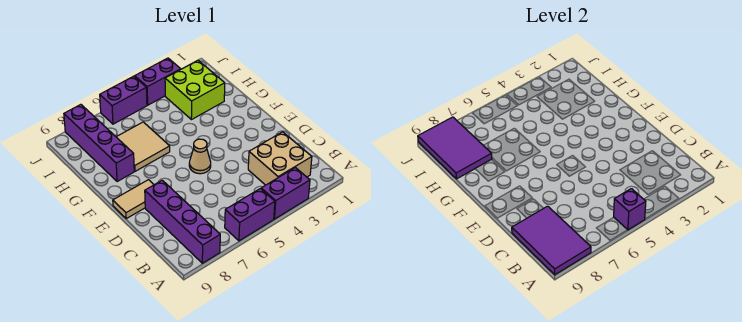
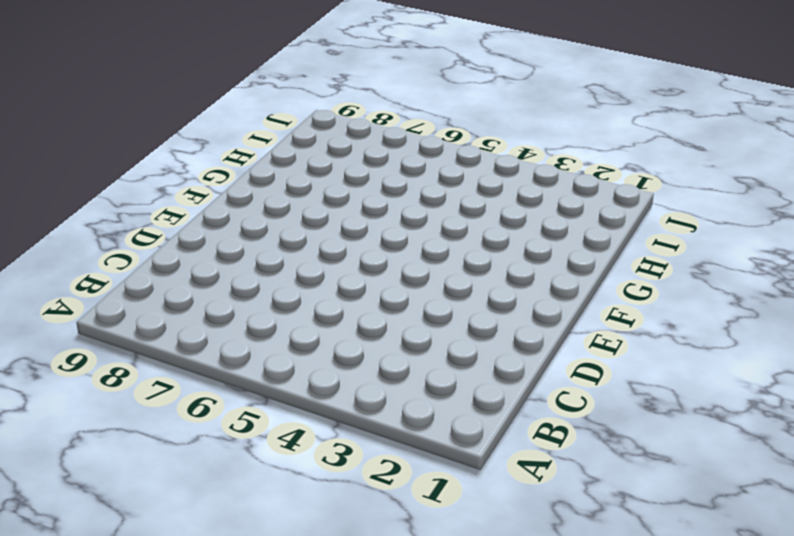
none -> purple 1x2 brick [261,168,310,219]
none -> purple 1x2 brick [225,189,275,241]
none -> purple 1x4 brick [145,180,220,263]

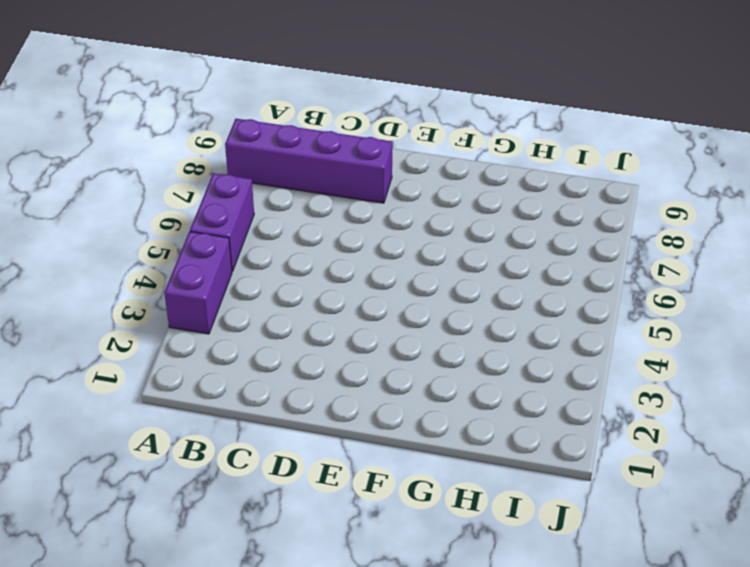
none -> tan 2x2 brick [248,132,312,185]
none -> tan 1x1 cone [189,139,211,174]
none -> tan 1x2 tile [113,180,154,218]

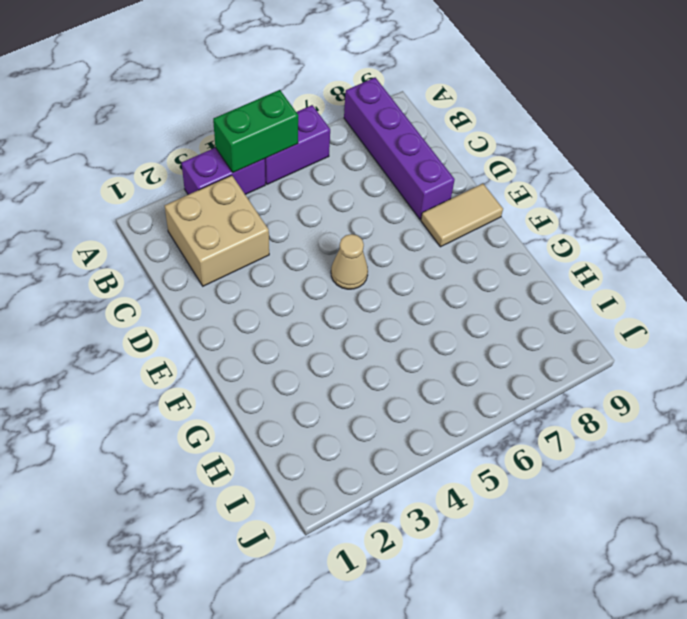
green 1x2 brick [213,90,298,173] -> purple 1x1 brick [614,189,646,230]
none -> tan 2x2 tile [117,122,170,171]
none -> purple 1x4 brick [64,105,134,182]
none -> lime 2x2 brick [165,60,225,120]

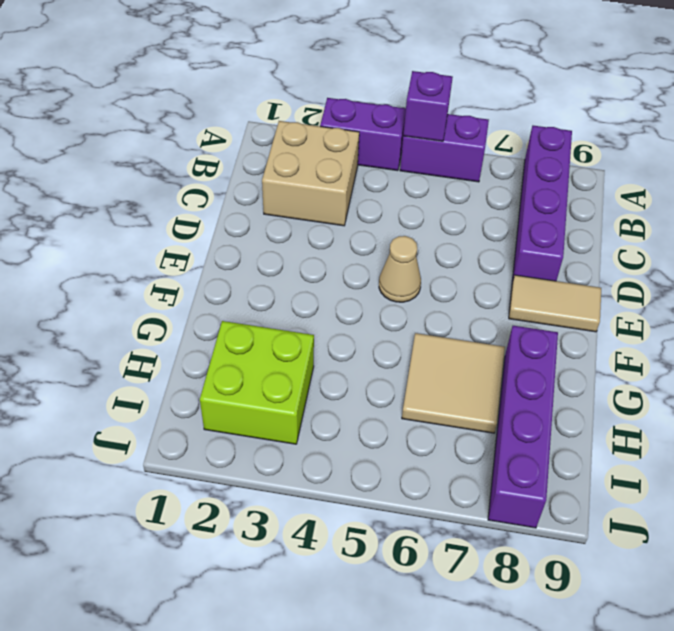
none -> purple 1x2 brick [135,58,181,105]
none -> purple 1x2 brick [100,76,147,124]
none -> purple 2x3 tile [512,206,591,275]

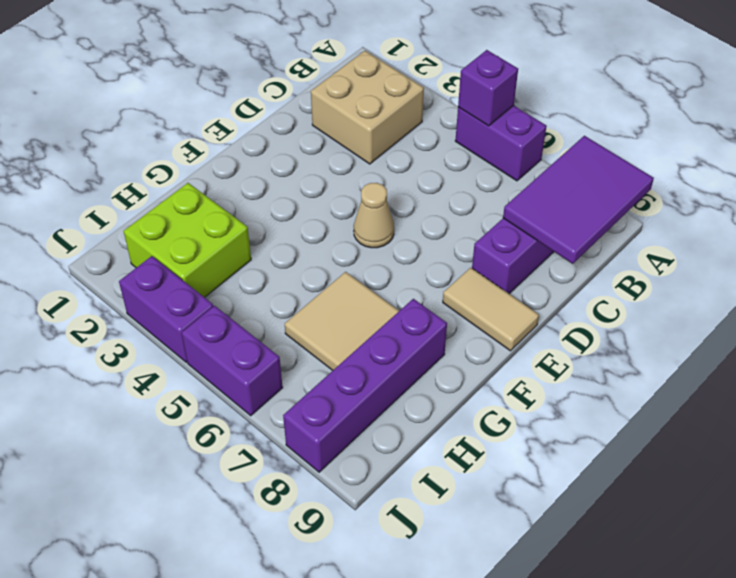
none -> purple 1x2 brick [261,168,310,219]
none -> purple 2x3 tile [418,117,492,179]

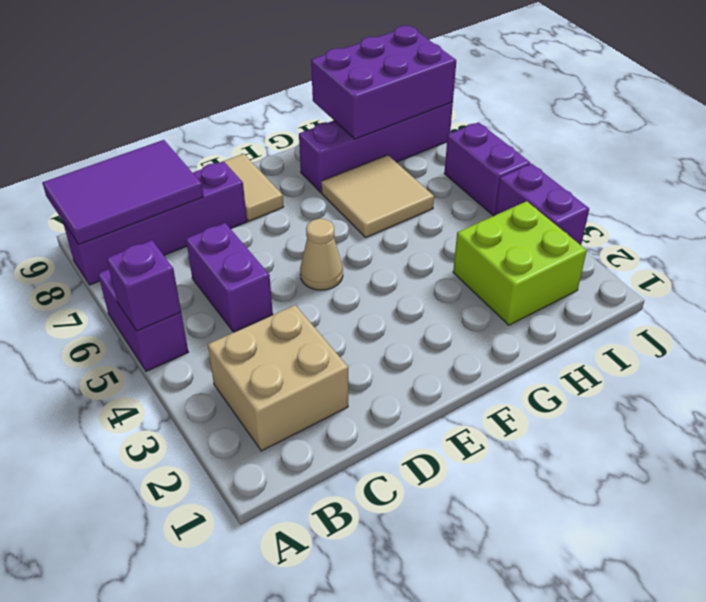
purple 1x2 brick [186,223,273,332] -> purple 1x2 brick moved to [261,168,310,219]
purple 2x3 brick [311,26,456,139] -> purple 2x3 tile [418,117,492,179]

